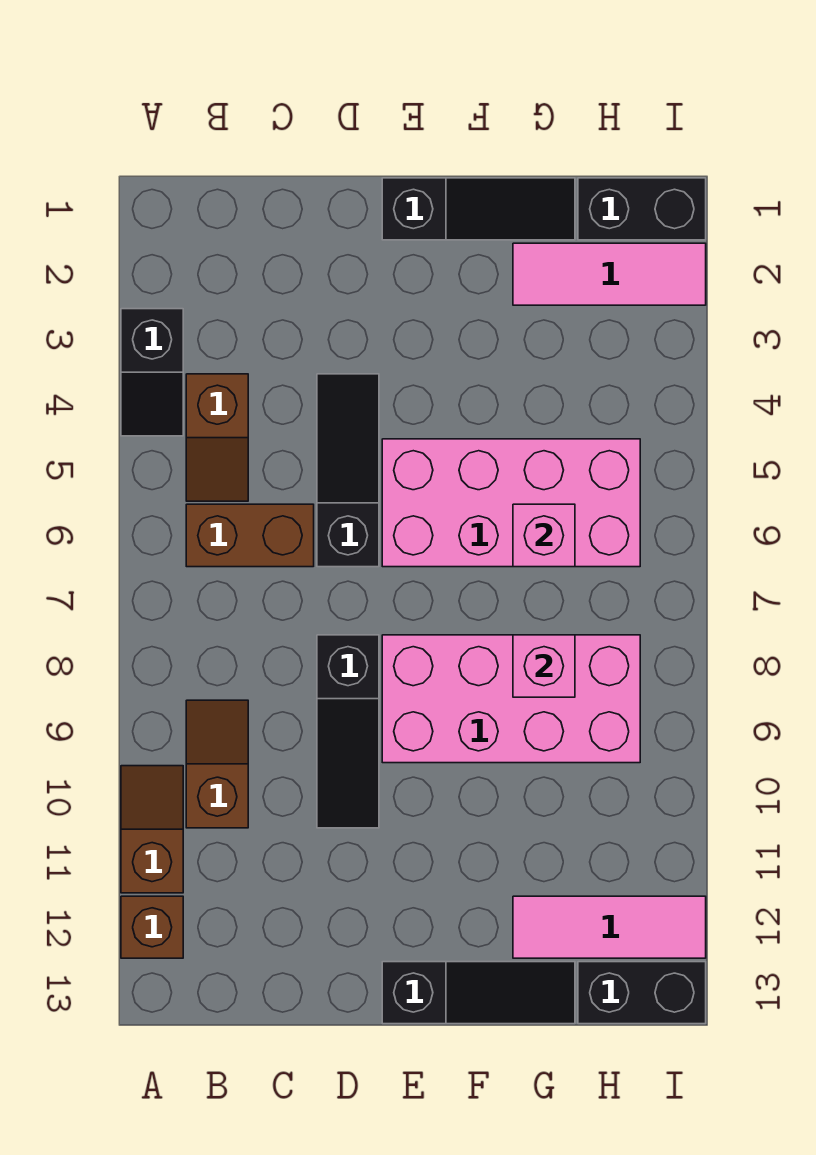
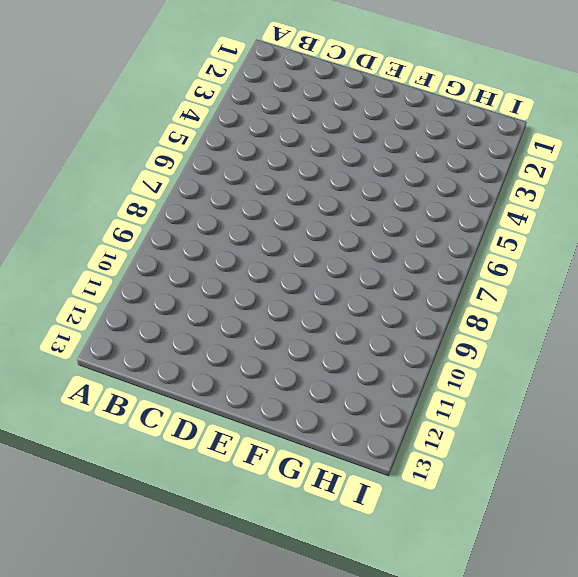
none -> black 1x2 slope [121,309,183,436]
none -> brown 1x2 slope [121,766,183,893]
none -> brown 1x1 brick [121,896,183,958]

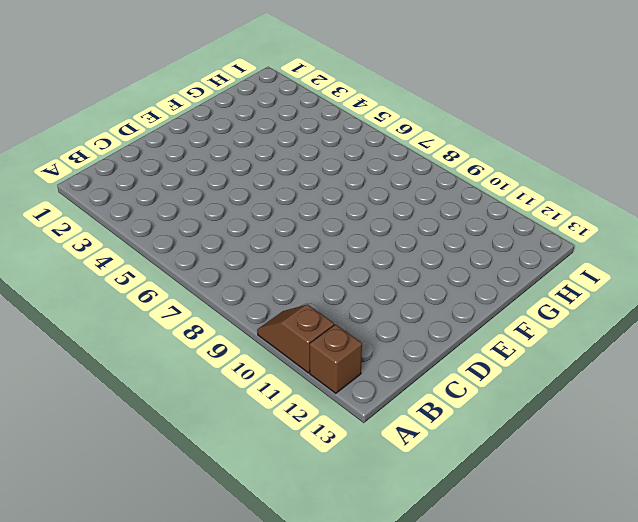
none -> black 1x2 slope [121,309,183,436]
none -> brown 1x2 slope [186,374,248,501]
none -> brown 1x2 brick [186,504,314,567]

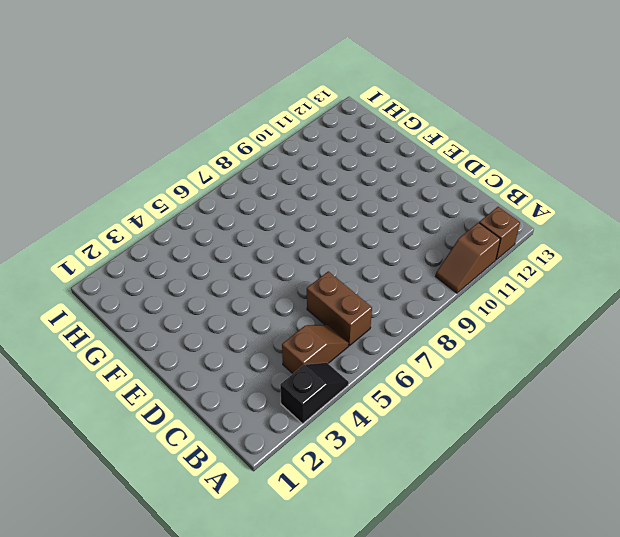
none -> brown 1x2 slope [186,700,248,828]
none -> black 1x3 slope [317,374,379,567]
none -> black 1x3 slope [317,635,379,828]

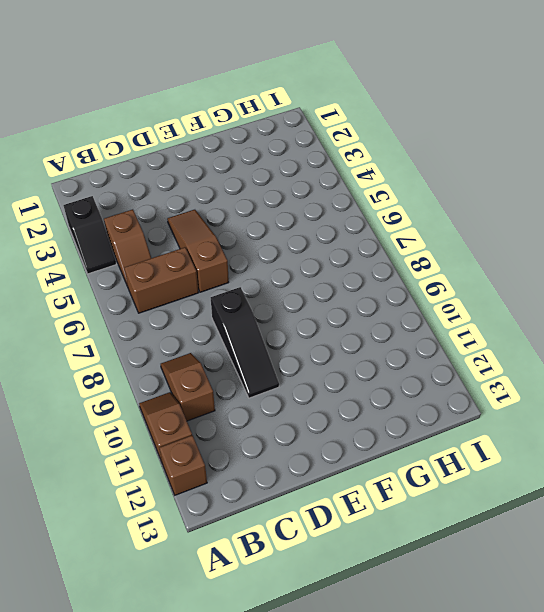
brown 1x3 slope [167,210,229,292] -> black 1x3 slope [317,374,379,567]
none -> black 1x3 slope [382,178,575,240]
none -> pink 2x4 brick [382,439,640,567]
none -> pink 2x4 brick [382,635,640,763]

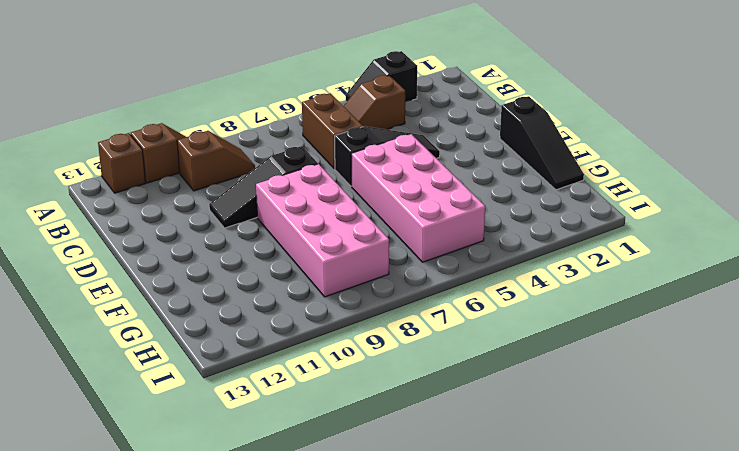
none -> black 1x3 slope [382,962,575,1024]
none -> pink 1x3 tile [513,243,706,305]
none -> pink 1x3 tile [513,896,706,958]

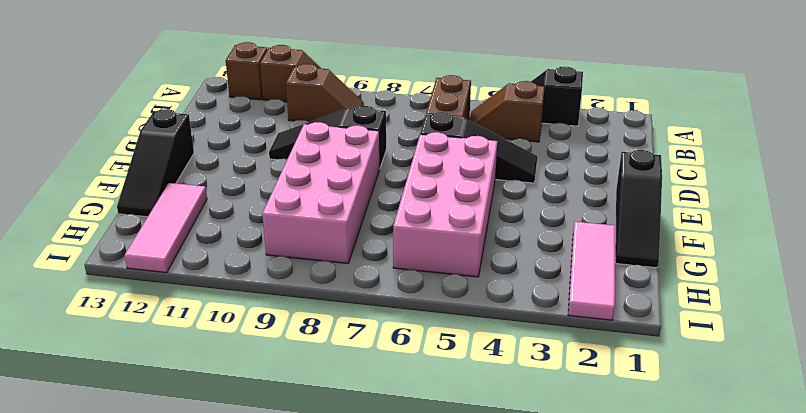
none -> black 1x2 brick [578,178,706,240]
none -> black 1x2 brick [578,962,706,1024]
none -> pink 1x1 brick [513,504,575,567]

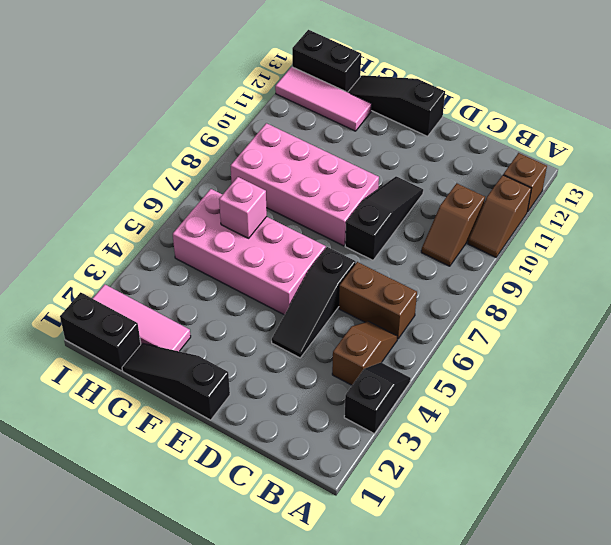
none -> pink 1x1 brick [513,635,575,697]

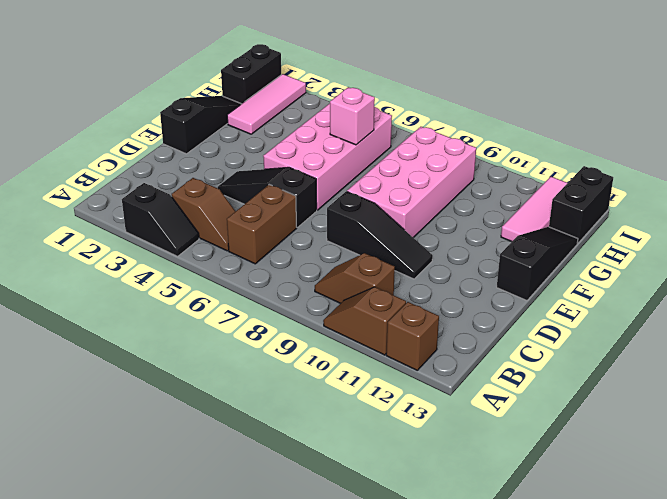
none -> pink 1x1 brick [513,635,575,697]

